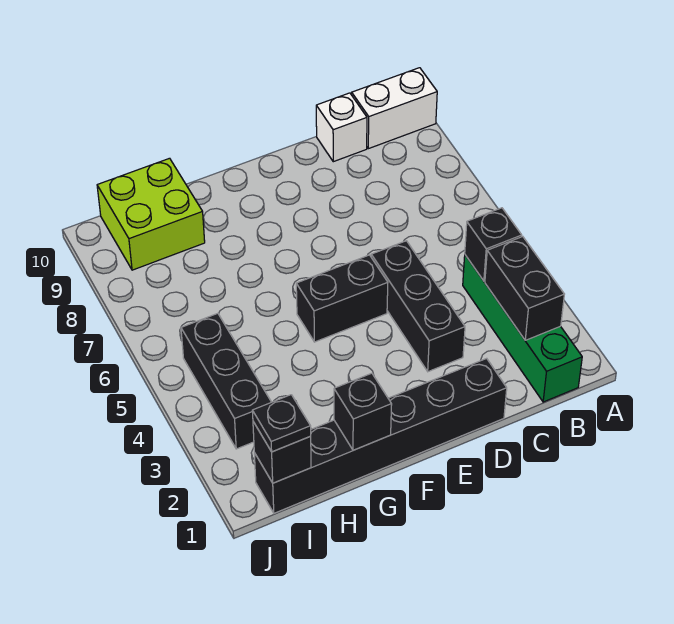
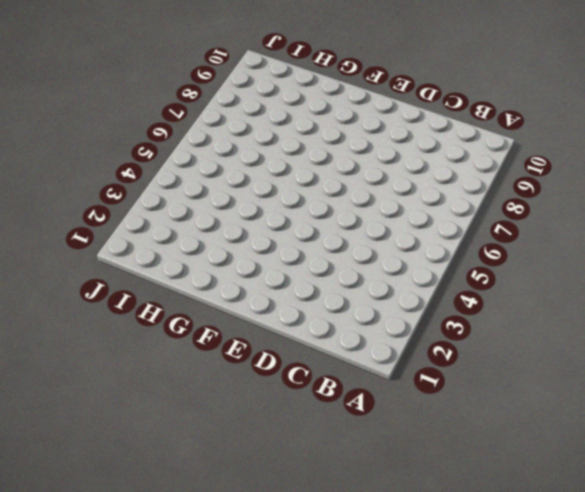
none -> white 1x2 brick [352,68,437,149]
none -> green 1x4 brick [463,255,582,402]
none -> white 1x1 brick [316,93,367,162]

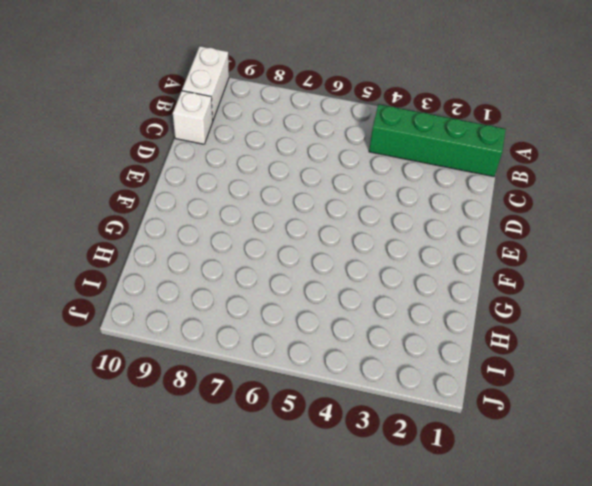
none -> black 1x6 brick [254,358,507,513]
none -> black 1x3 brick [371,241,465,372]
none -> black 1x2 brick [296,255,388,342]

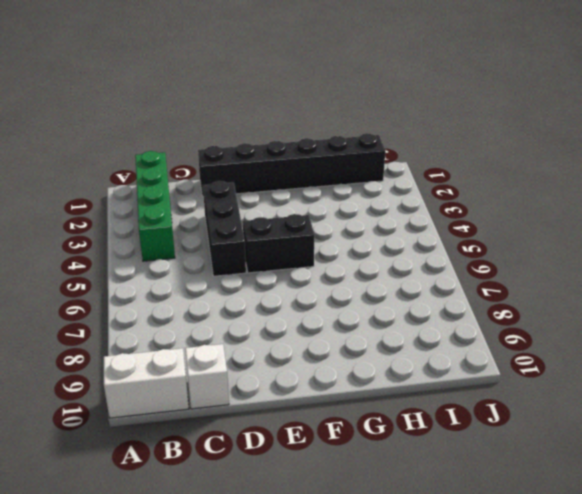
none -> lime 2x2 brick [97,158,205,270]
none -> black 1x3 brick [181,313,271,449]
none -> black 1x2 brick [485,237,564,340]

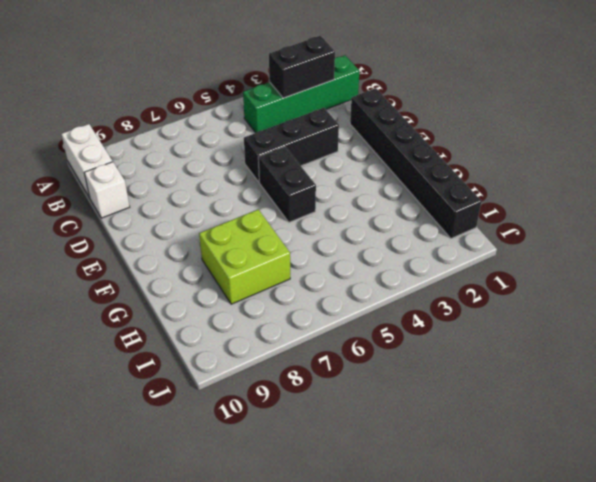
lime 2x2 brick [199,210,290,304] -> lime 2x2 brick moved to [97,158,205,270]
none -> black 1x3 brick [181,313,271,449]
none -> black 1x1 brick [465,208,522,281]
none -> black 1x1 brick [334,373,392,450]

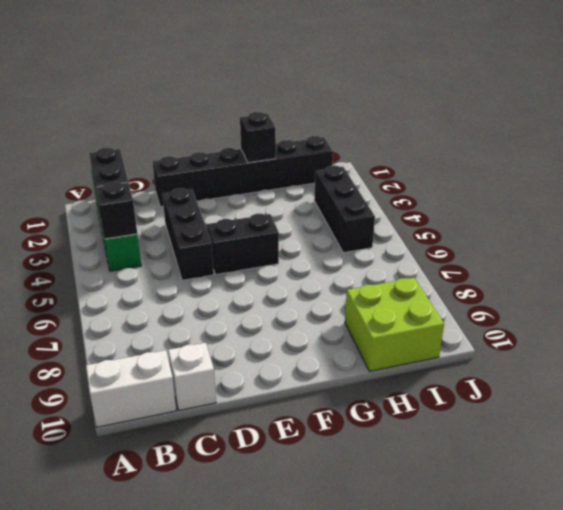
none -> black 1x1 brick [253,422,311,483]
none -> black 1x1 plate [252,395,311,452]

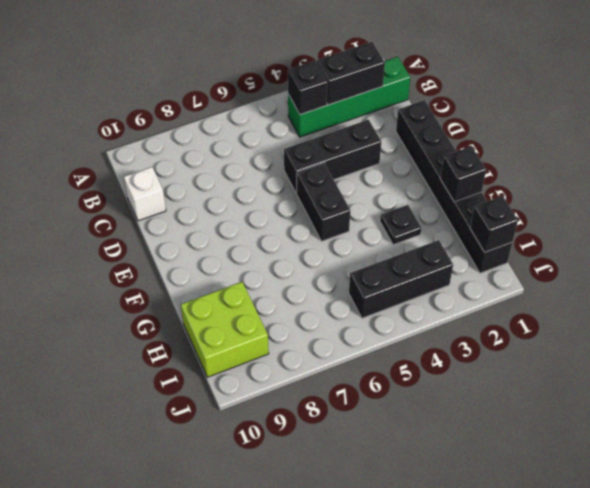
black 1x1 plate [380,205,421,245] -> black 1x1 plate moved to [252,395,311,452]
none -> white 1x2 brick [352,68,437,149]

